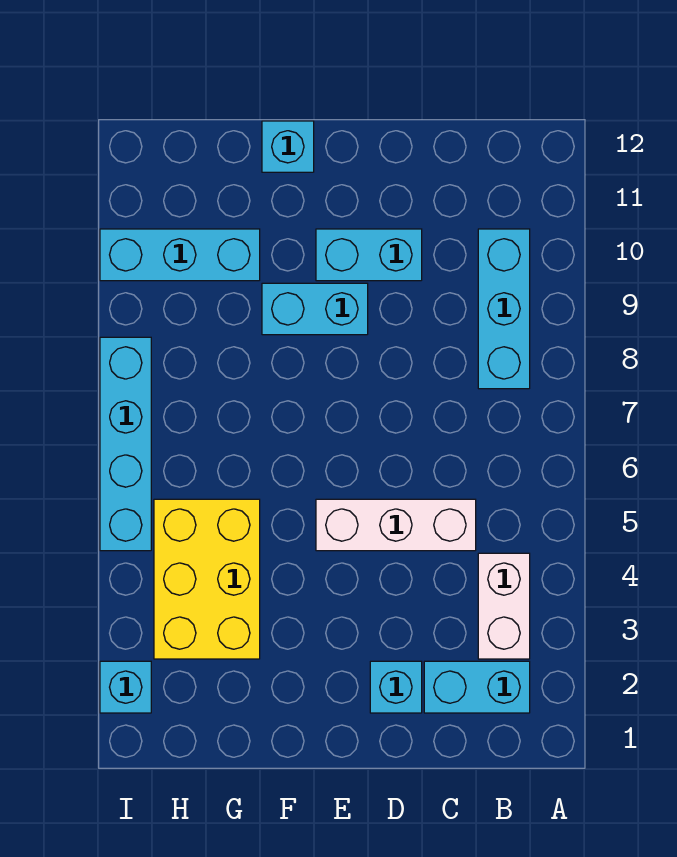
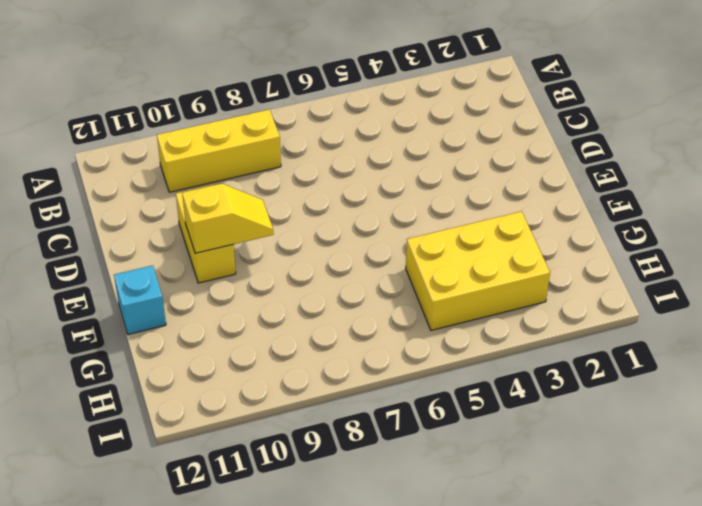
yellow 1x3 brick [157,109,281,192] -> cyan 1x3 brick [478,229,530,389]
yellow 1x2 brick [176,185,236,283] -> cyan 1x2 brick [316,229,422,281]
yellow 1x2 slope [182,183,274,253] -> none
none -> cyan 1x2 brick [424,661,530,713]
none -> white 1x2 brick [478,553,530,659]
none -> white 1x3 brick [316,499,476,551]

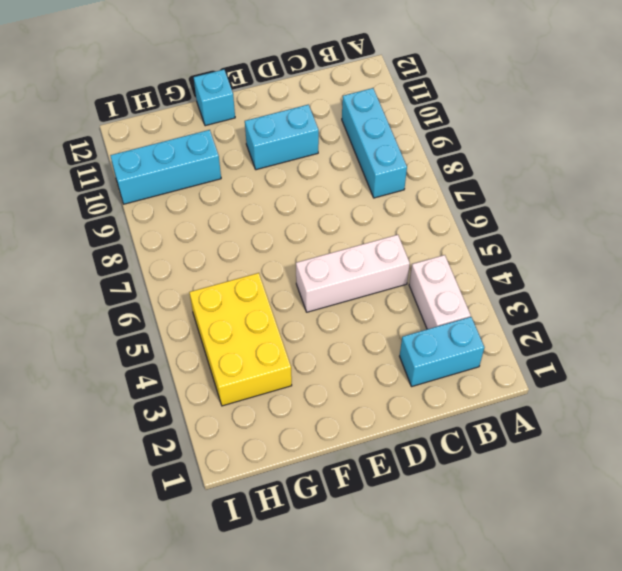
none -> cyan 1x1 brick [370,661,422,713]
none -> cyan 1x2 brick [262,283,368,335]
none -> cyan 1x1 brick [100,661,151,713]

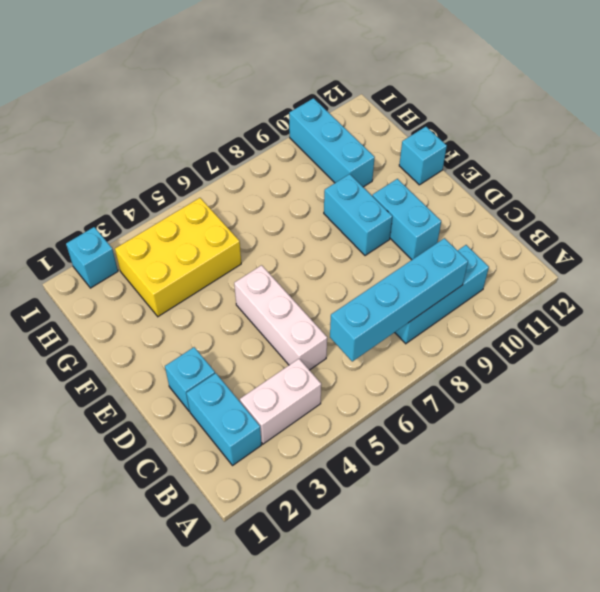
cyan 1x4 brick [330,238,468,361] -> cyan 1x4 brick moved to [100,337,151,551]

